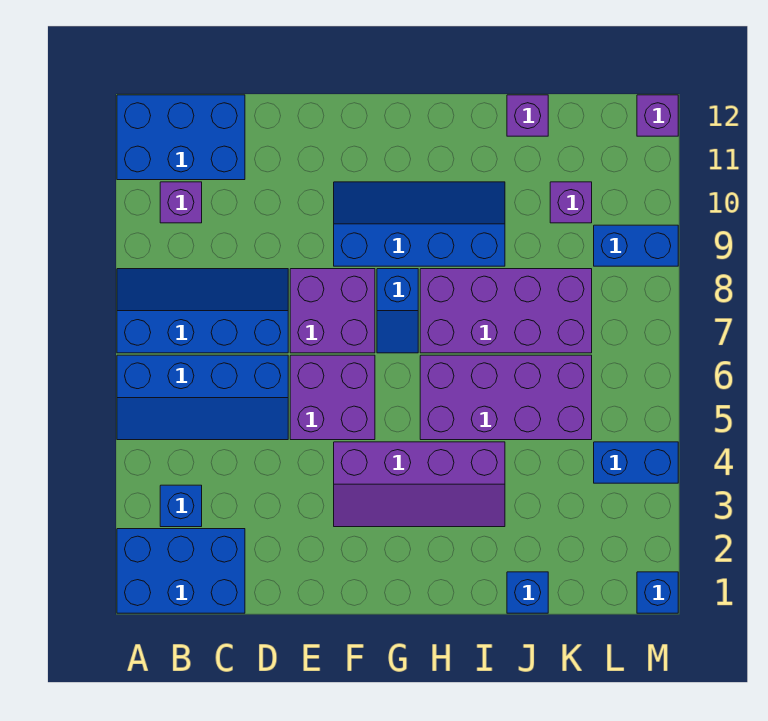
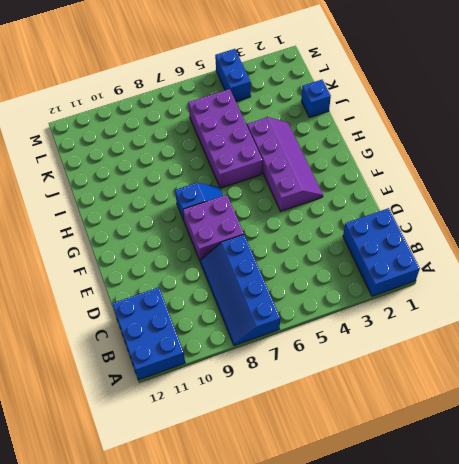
none -> blue 2x4 slope [117,355,288,440]
none -> blue 1x1 brick [160,485,202,527]
none -> purple 1x1 brick [160,182,202,223]

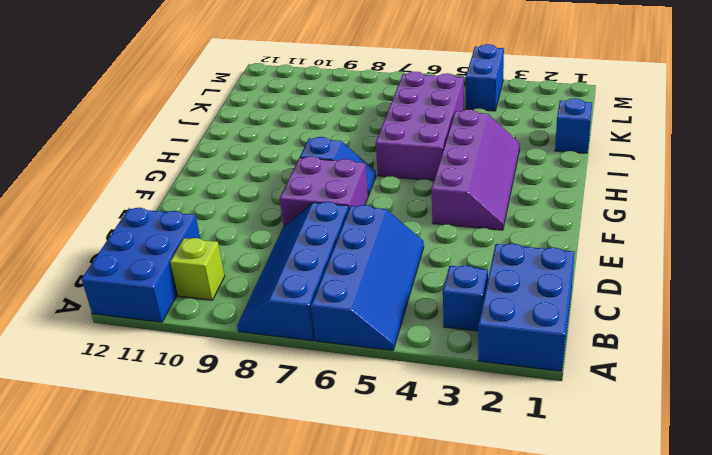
lime 1x1 brick [170,238,225,300] -> purple 1x1 brick [160,182,202,223]
none -> purple 2x2 brick [290,355,375,440]
none -> blue 2x4 slope [334,182,505,266]
none -> purple 2x4 brick [420,269,592,353]

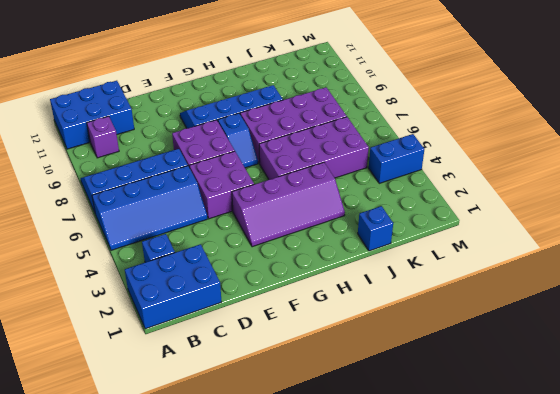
none -> purple 1x1 brick [507,95,548,136]
none -> purple 1x1 brick [550,182,592,223]
none -> blue 1x2 brick [594,225,678,266]

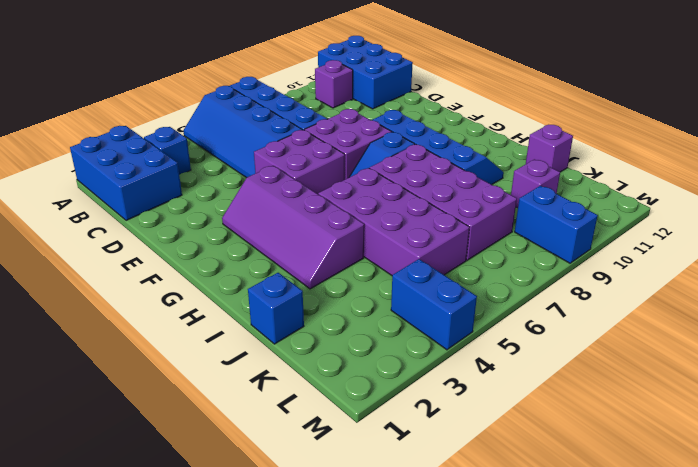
none -> blue 1x1 brick [637,572,678,613]
none -> purple 1x1 brick [637,95,678,136]

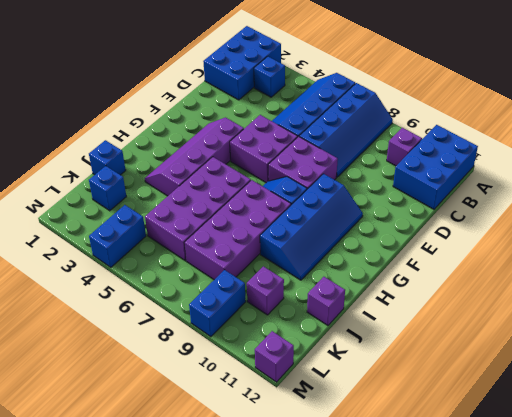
blue 1x1 brick [89,166,126,211] -> blue 1x1 brick moved to [637,572,678,613]

